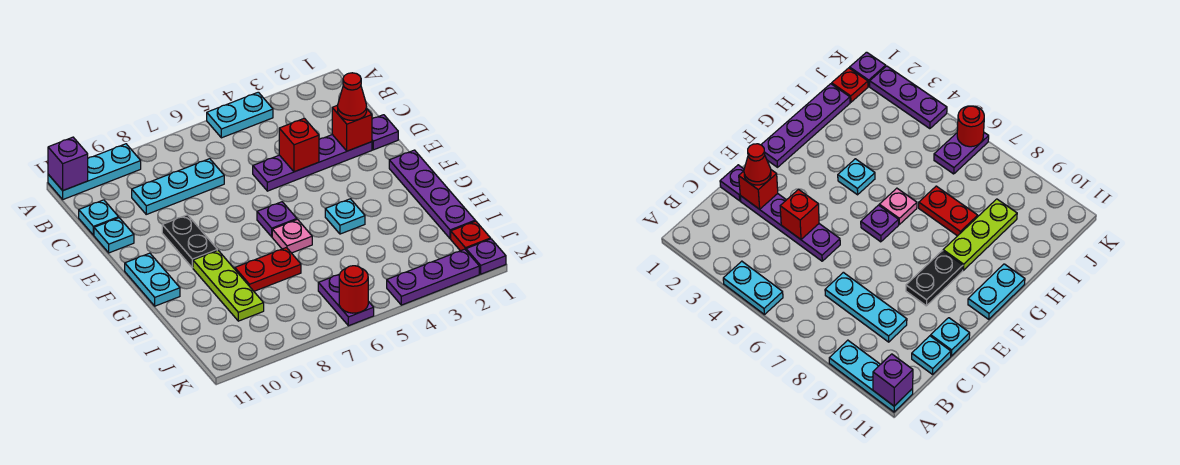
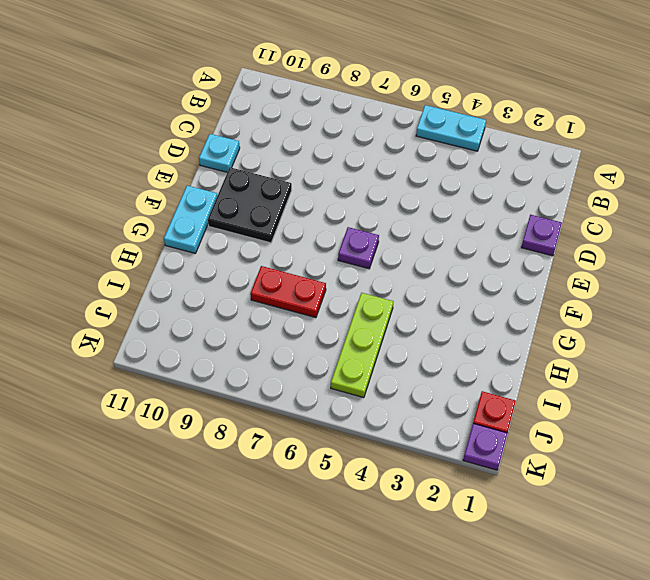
black 2x2 plate [208,167,292,243] -> black 1x2 plate [162,215,217,268]
lime 1x3 plate [331,293,394,398] -> lime 1x3 plate moved to [193,250,264,321]
none -> cyan 1x3 plate [48,144,141,199]
none -> cyan 1x3 plate [132,159,224,214]
none -> cyan 1x1 plate [79,200,119,235]

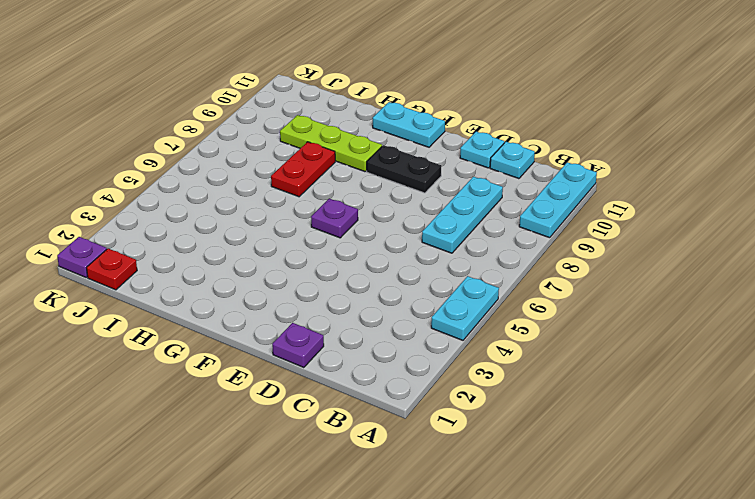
none -> purple 1x4 plate [253,135,372,191]
none -> purple 1x4 plate [389,150,475,239]
none -> cyan 1x1 plate [325,199,365,234]

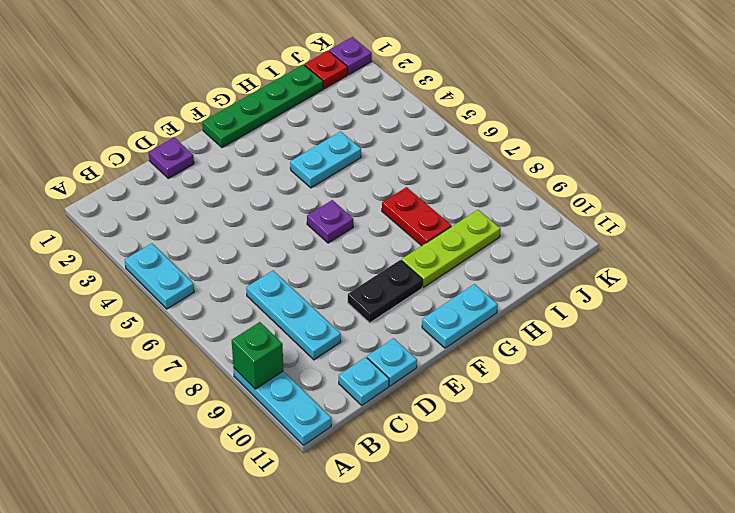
green 1x1 brick [232,322,283,389] -> none
green 1x4 plate [202,65,323,148] -> purple 1x4 plate [389,150,475,239]
cyan 1x2 plate [290,131,361,188] -> cyan 1x1 plate [325,199,365,234]
none -> purple 1x4 plate [253,135,372,191]
none -> pink 1x1 plate [272,219,312,253]
none -> purple 1x2 plate [318,274,374,326]

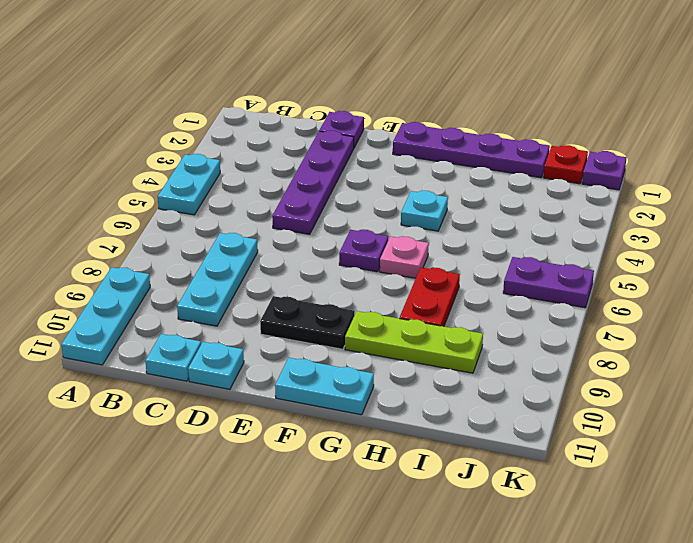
none -> purple 1x3 plate [387,249,479,305]
none -> purple 1x1 brick [48,137,88,191]
none -> red 1x1 brick [332,105,372,151]

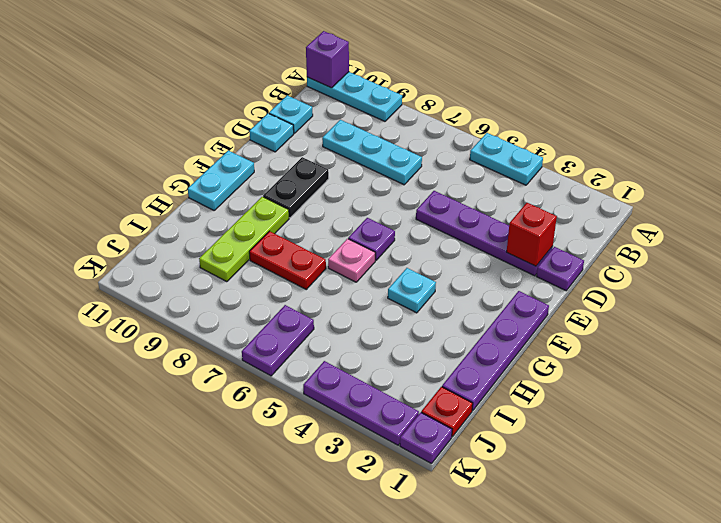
none -> red 1x1 brick [279,118,319,172]
none -> red 1x1 round brick [339,266,368,313]
none -> red 1x1 cone [338,73,367,120]

